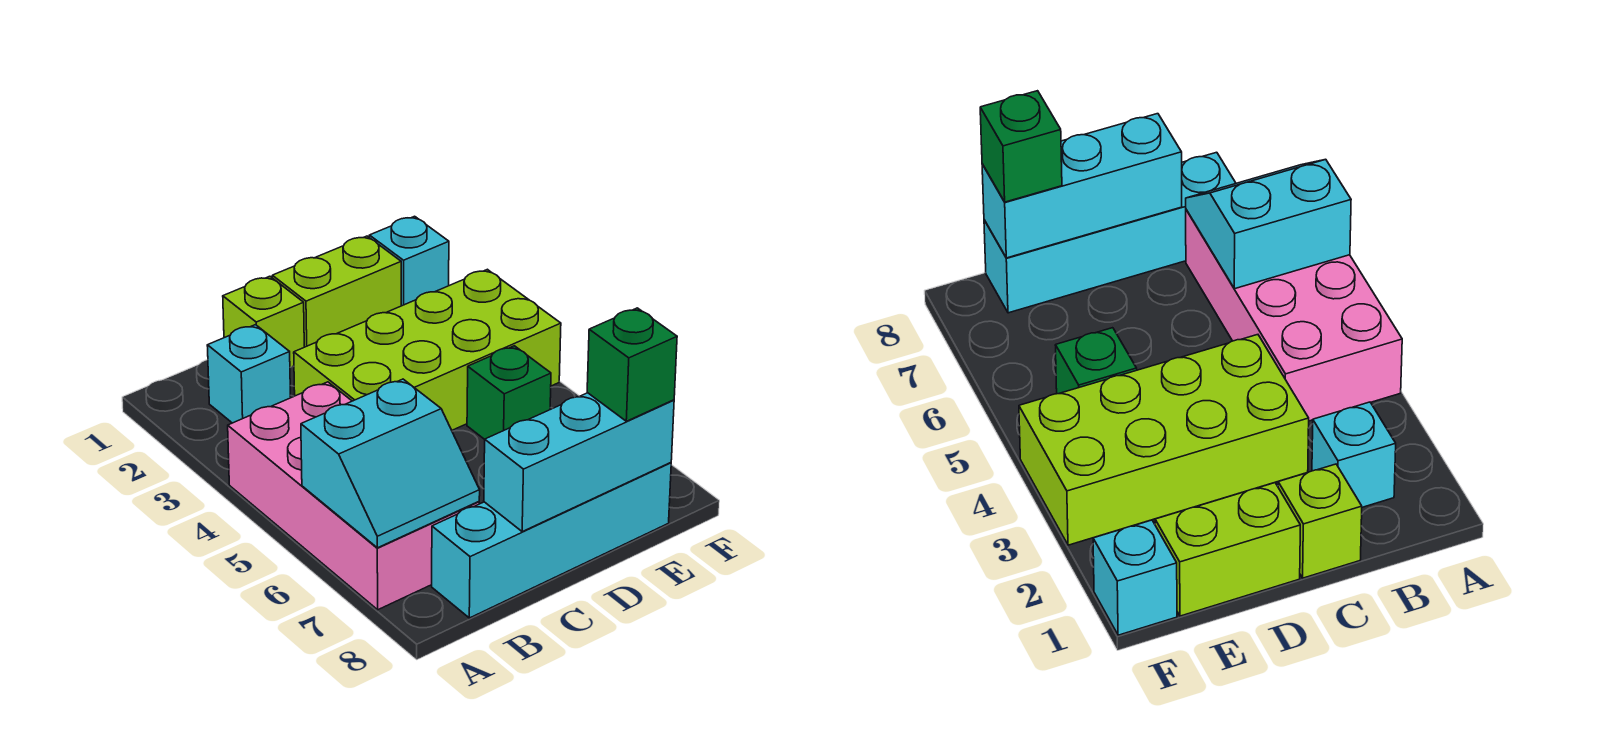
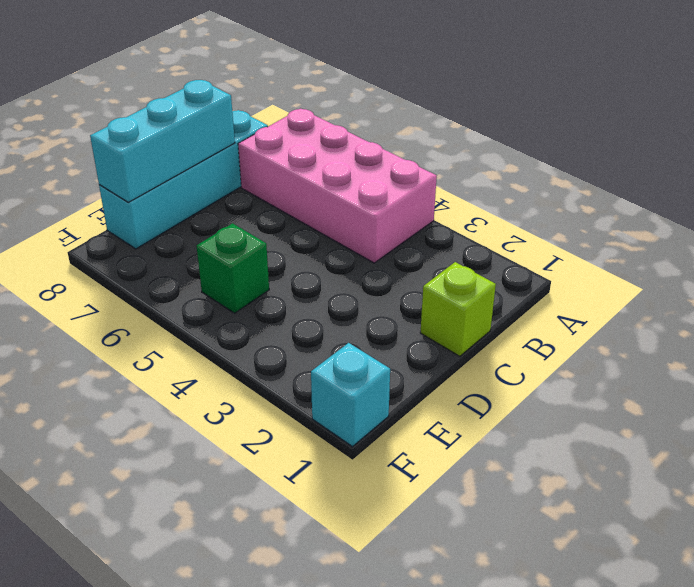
none -> cyan 1x1 brick [207,325,291,423]
none -> lime 2x4 brick [294,269,561,430]

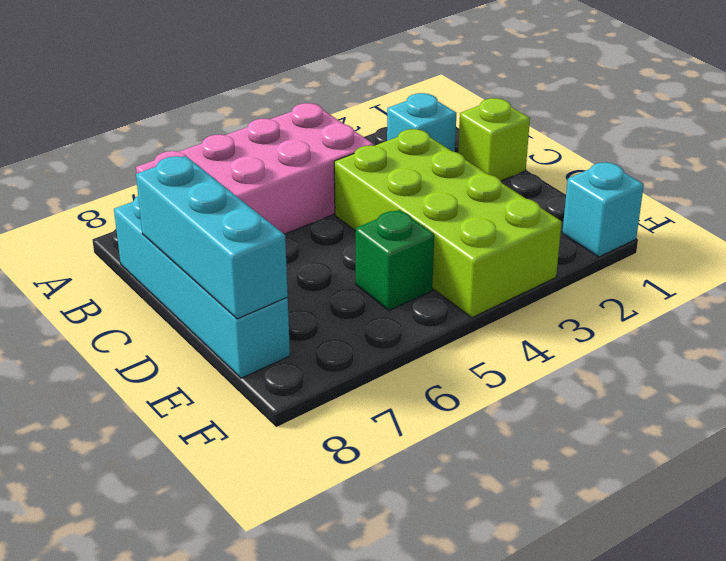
none -> lime 1x2 brick [272,236,401,347]
none -> cyan 2x2 slope [301,379,480,548]

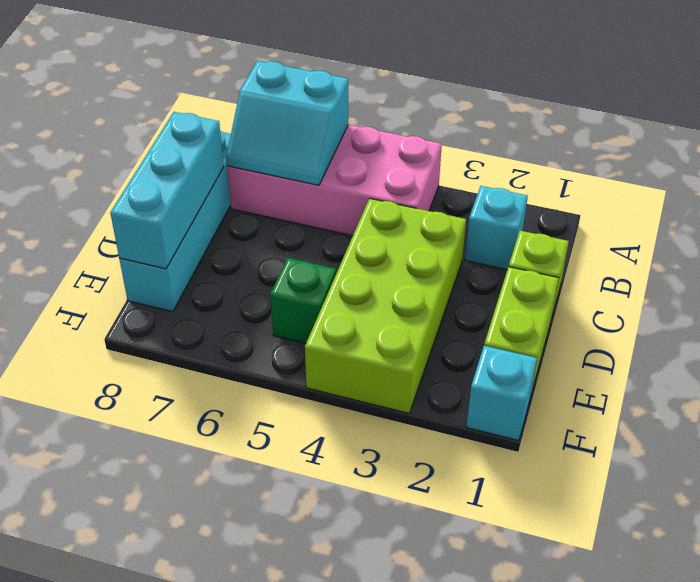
cyan 2x2 slope [226,61,348,185] -> cyan 2x2 slope turned to [301,379,480,548]
none -> green 1x1 brick [587,308,677,421]

